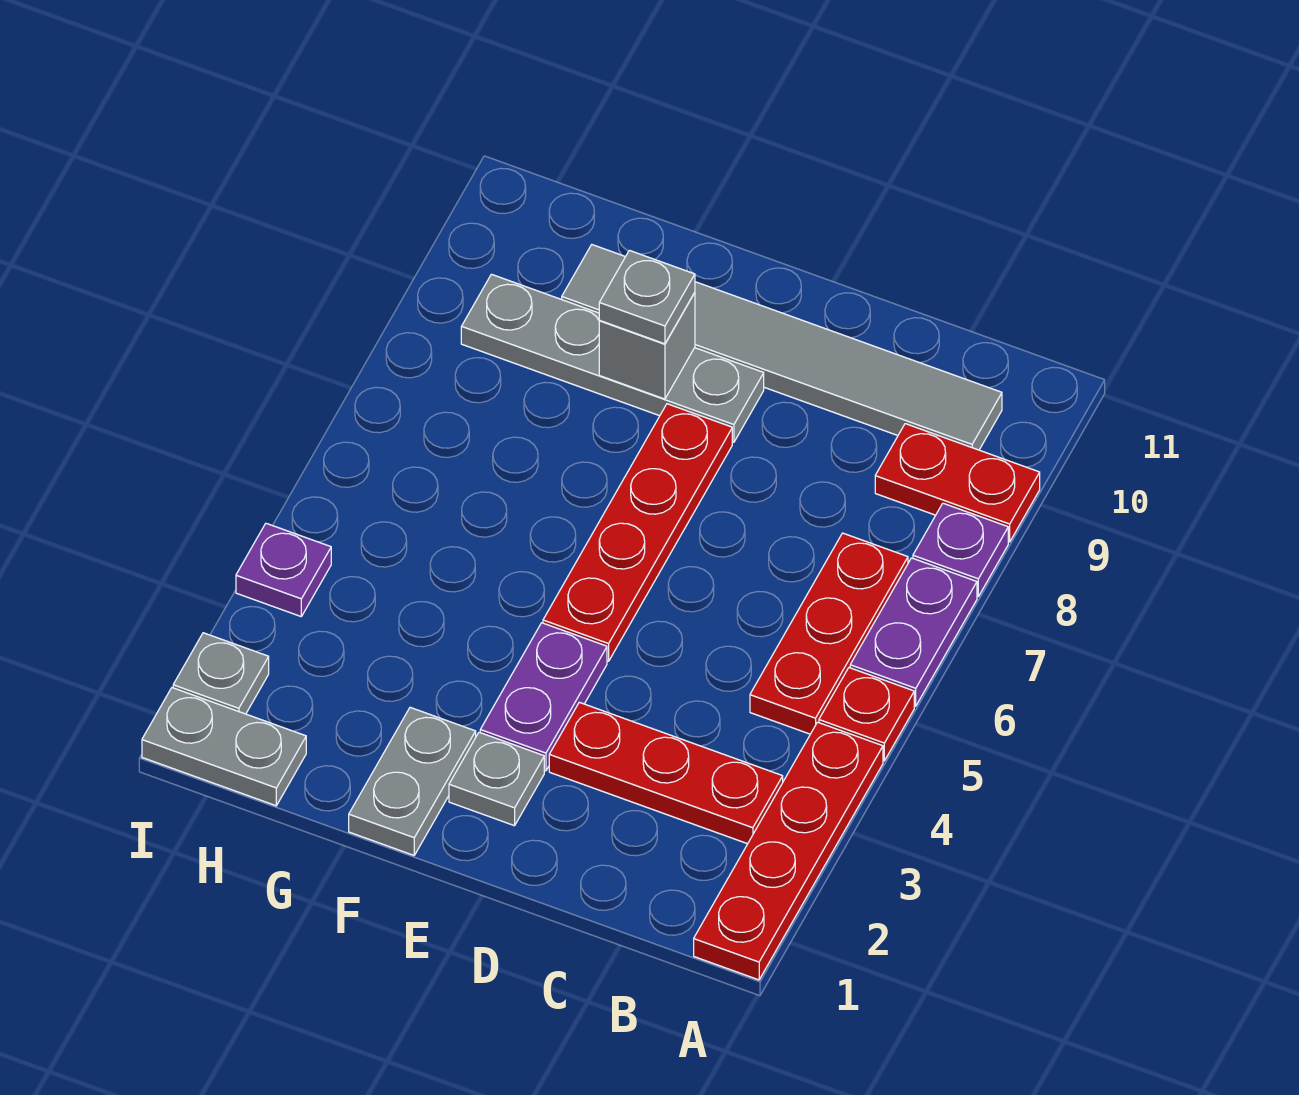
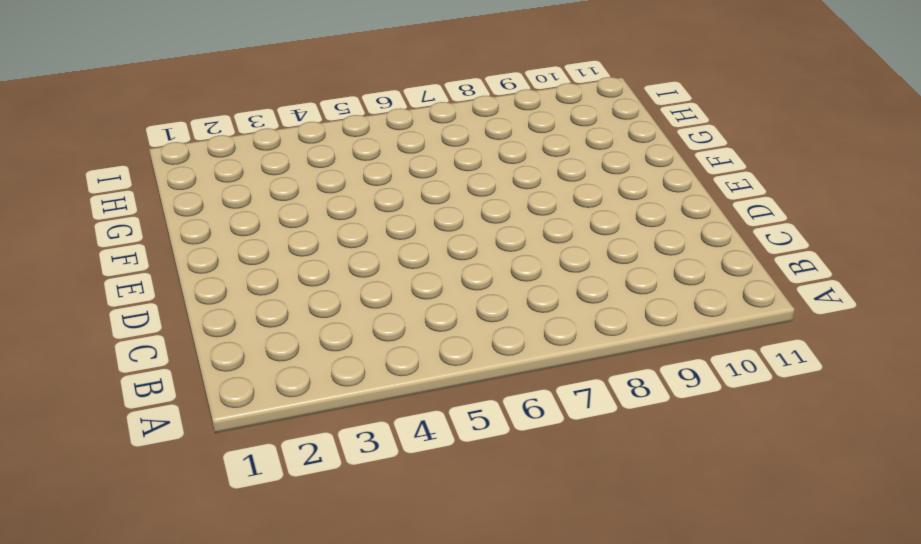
none -> red 1x4 plate [694,722,883,980]
none -> red 1x1 plate [819,668,914,761]
none -> purple 1x2 plate [850,558,977,706]

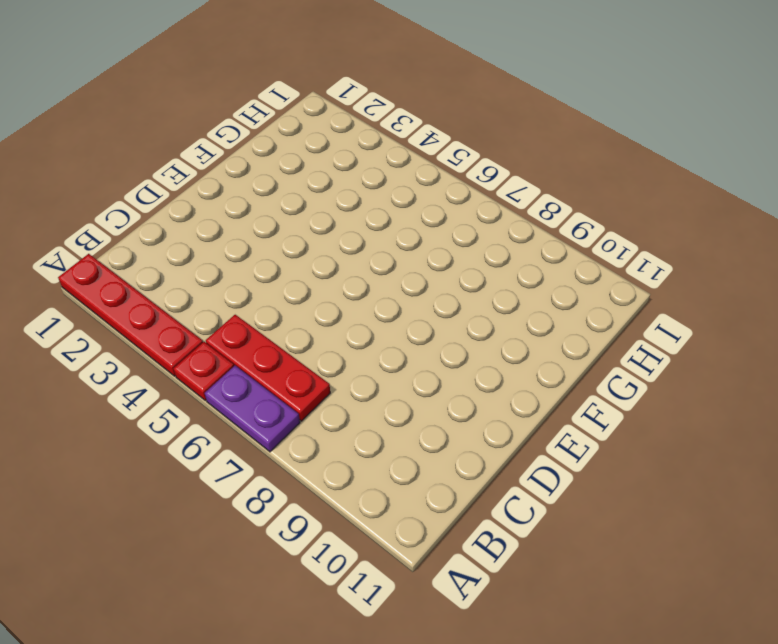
none -> purple 1x1 plate [913,503,1008,596]
none -> red 1x2 plate [875,424,1040,542]
none -> red 1x3 plate [549,702,783,844]

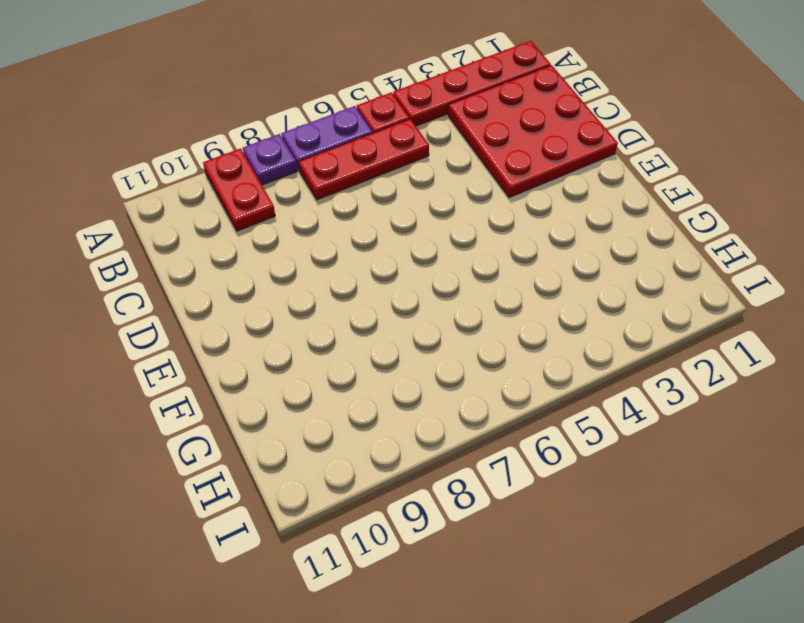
red 3x3 plate [448,65,618,197] -> red 1x3 plate [549,702,783,844]
none -> grey 1x6 tile [562,245,1002,450]
none -> grey 1x1 plate [449,732,544,826]
none -> purple 1x2 plate [480,623,607,771]

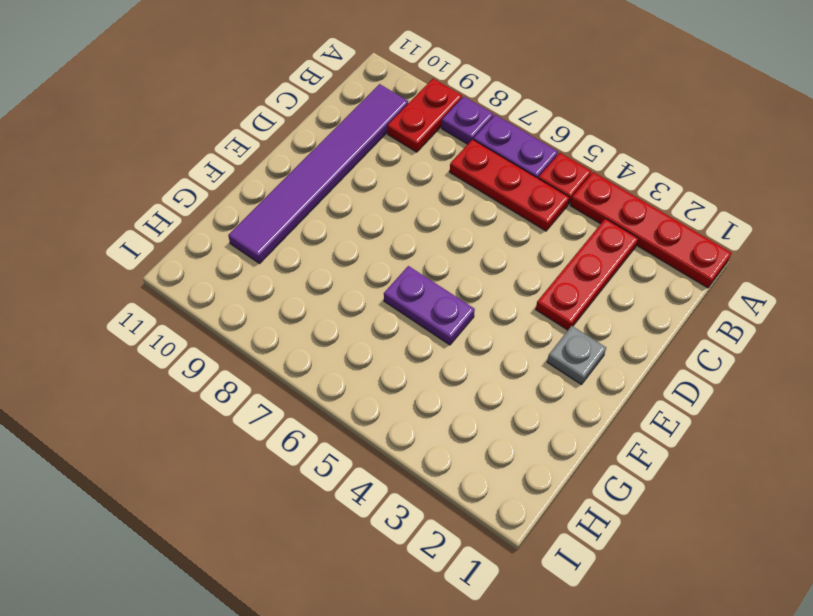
purple 1x6 tile [228,84,408,263] -> grey 1x6 tile [562,245,1002,450]
purple 1x2 plate [384,266,475,345] -> purple 1x2 plate moved to [480,623,607,771]
none -> red 1x4 plate [543,404,732,661]
none -> grey 1x4 plate [461,274,764,442]
none -> grey 1x2 plate [349,707,476,855]

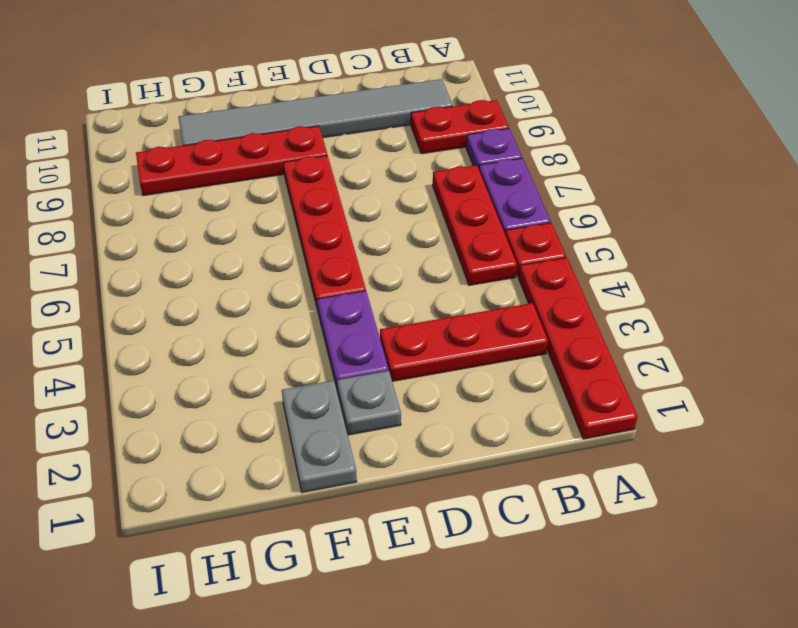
red 1x4 plate [136,126,327,196] -> grey 1x4 plate [461,274,764,442]
none -> grey 1x2 plate [142,688,306,806]
none -> grey 1x1 plate [173,633,269,714]
none -> purple 1x1 plate [236,523,331,616]

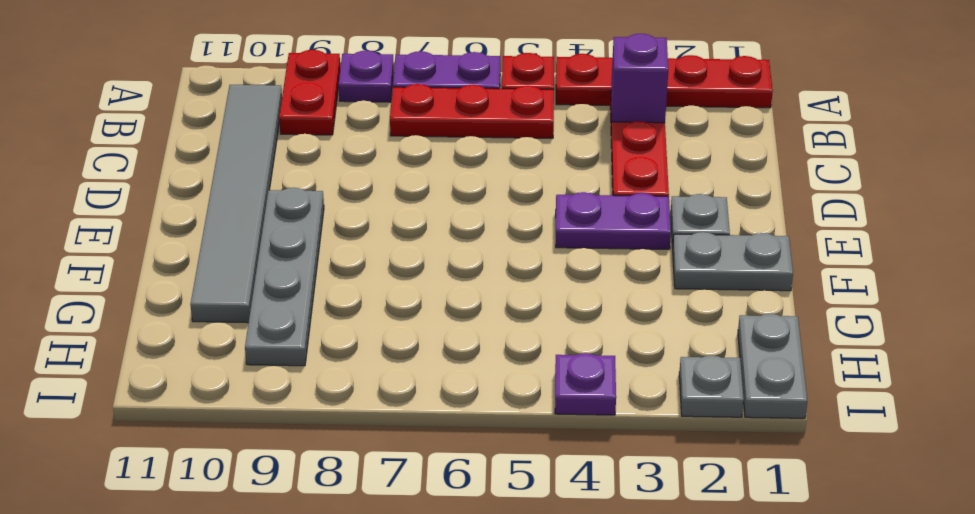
purple 1x1 brick [611,34,668,123] -> none
none -> red 1x4 plate [543,404,732,661]
none -> grey 1x1 brick [599,293,695,399]
none -> grey 1x1 plate [599,250,695,344]

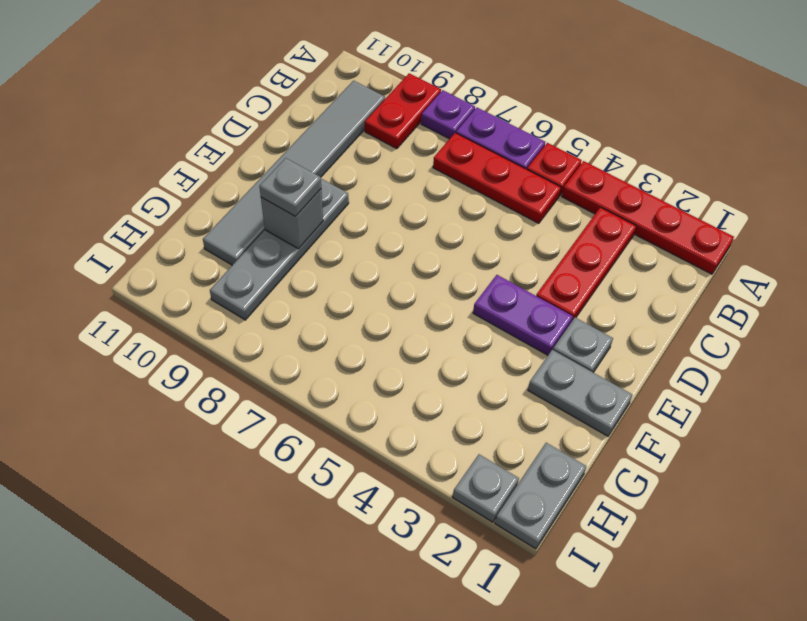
none -> red 1x4 plate [543,404,732,661]
none -> purple 1x1 plate [236,523,331,616]

